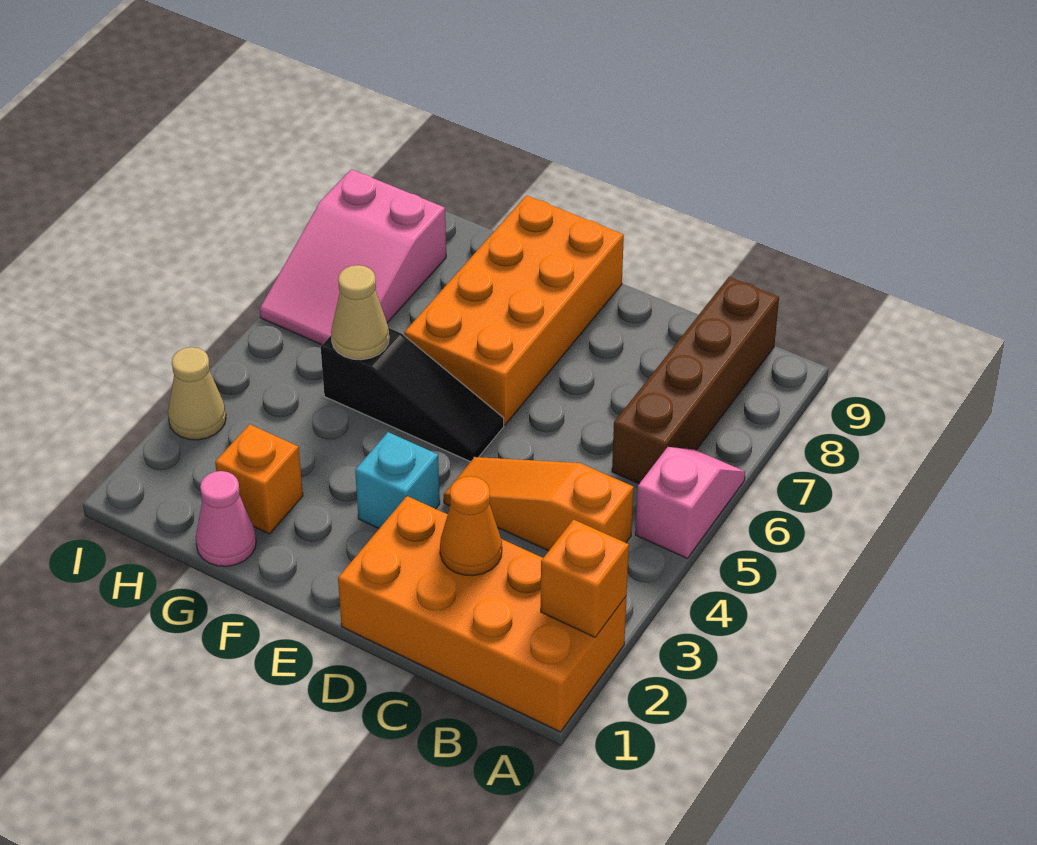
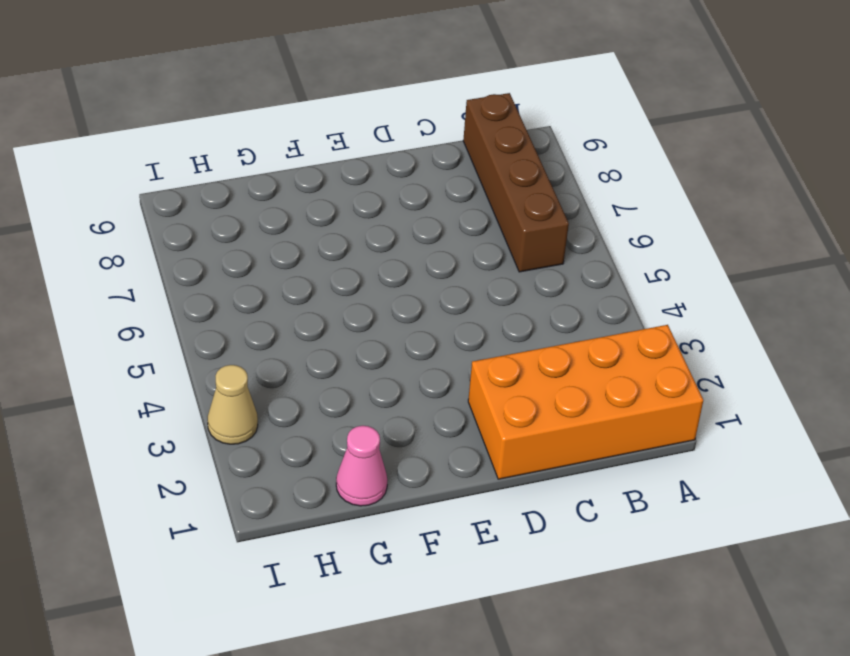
none -> pink 1x2 slope [635,447,745,558]
none -> orange 1x3 slope [444,457,634,551]
none -> cyan 1x1 brick [355,432,440,528]

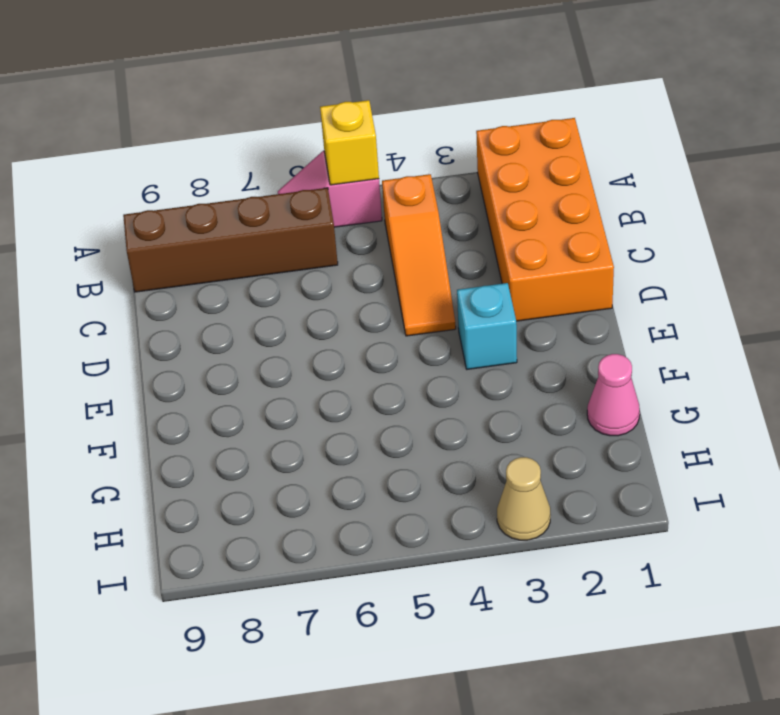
yellow 1x1 brick [320,100,379,185] -> none
none -> black 1x3 slope [321,328,504,462]
none -> orange 2x4 brick [404,195,624,425]
none -> orange 1x1 brick [215,424,303,534]

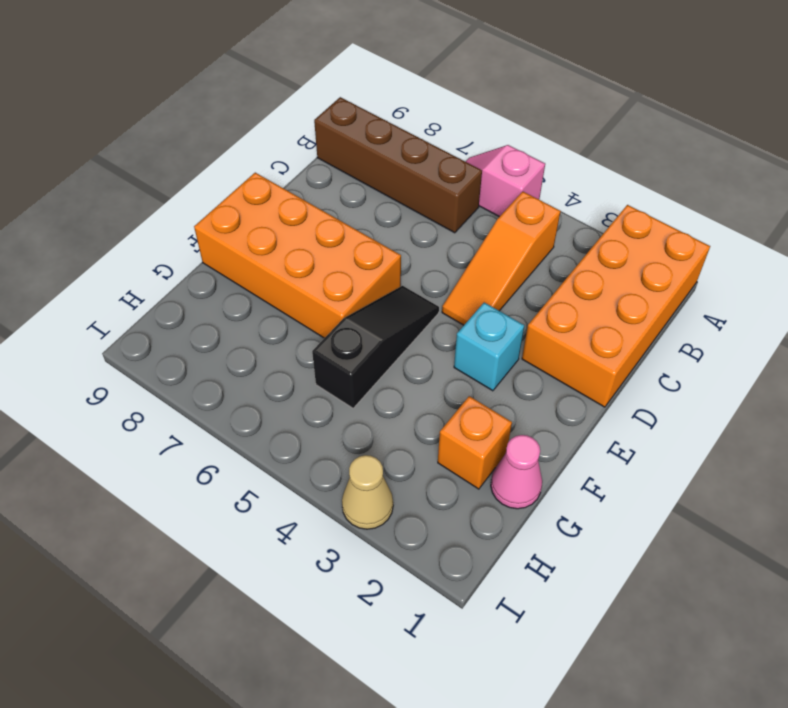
none -> pink 2x3 slope [260,169,446,345]
none -> orange 1x1 brick [541,520,629,637]
none -> orange 1x1 cone [440,476,502,576]

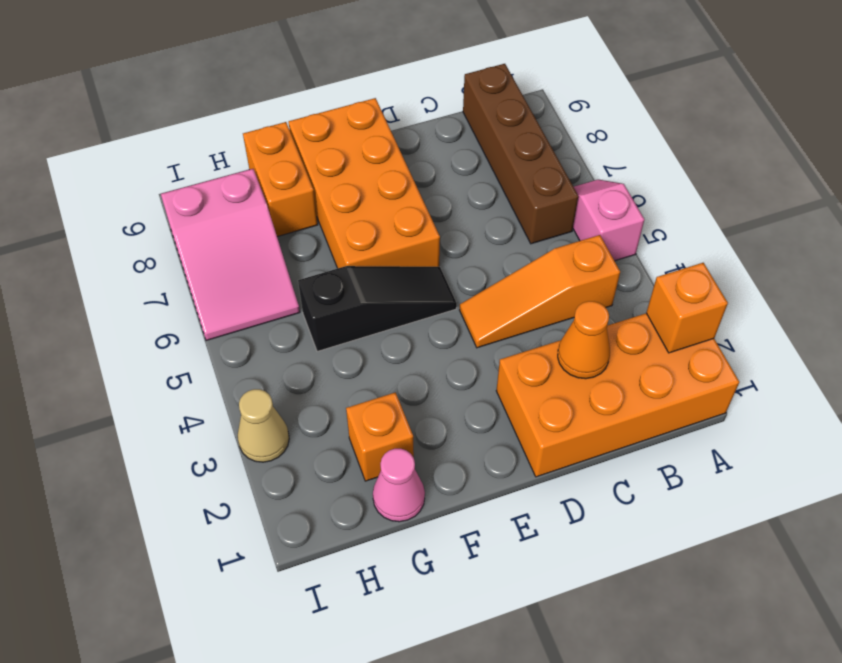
orange 1x2 brick [243,122,318,237] -> none
none -> cyan 1x1 brick [355,432,440,528]
none -> tan 1x1 cone [331,265,389,360]

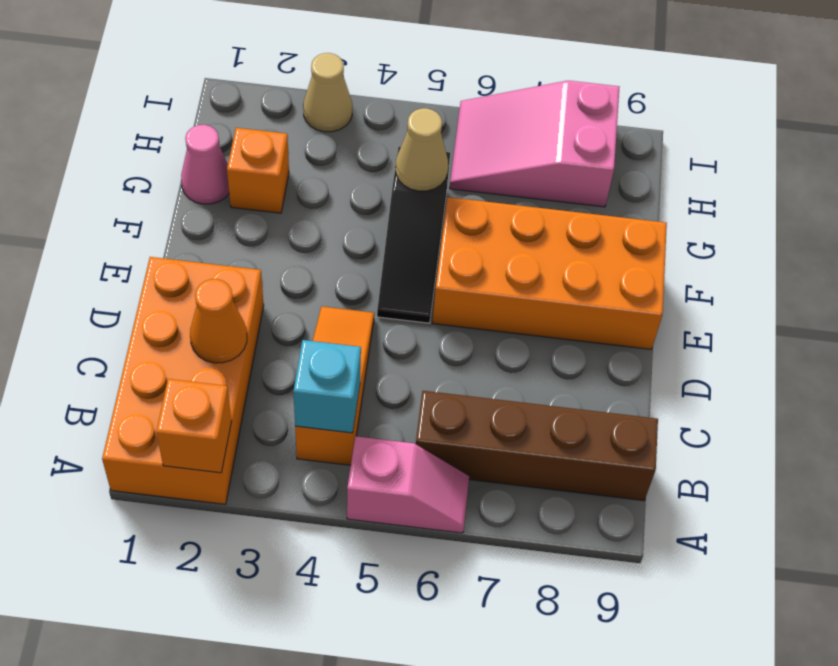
cyan 1x1 brick [293,340,361,433] -> cyan 1x1 brick moved to [355,432,440,528]

